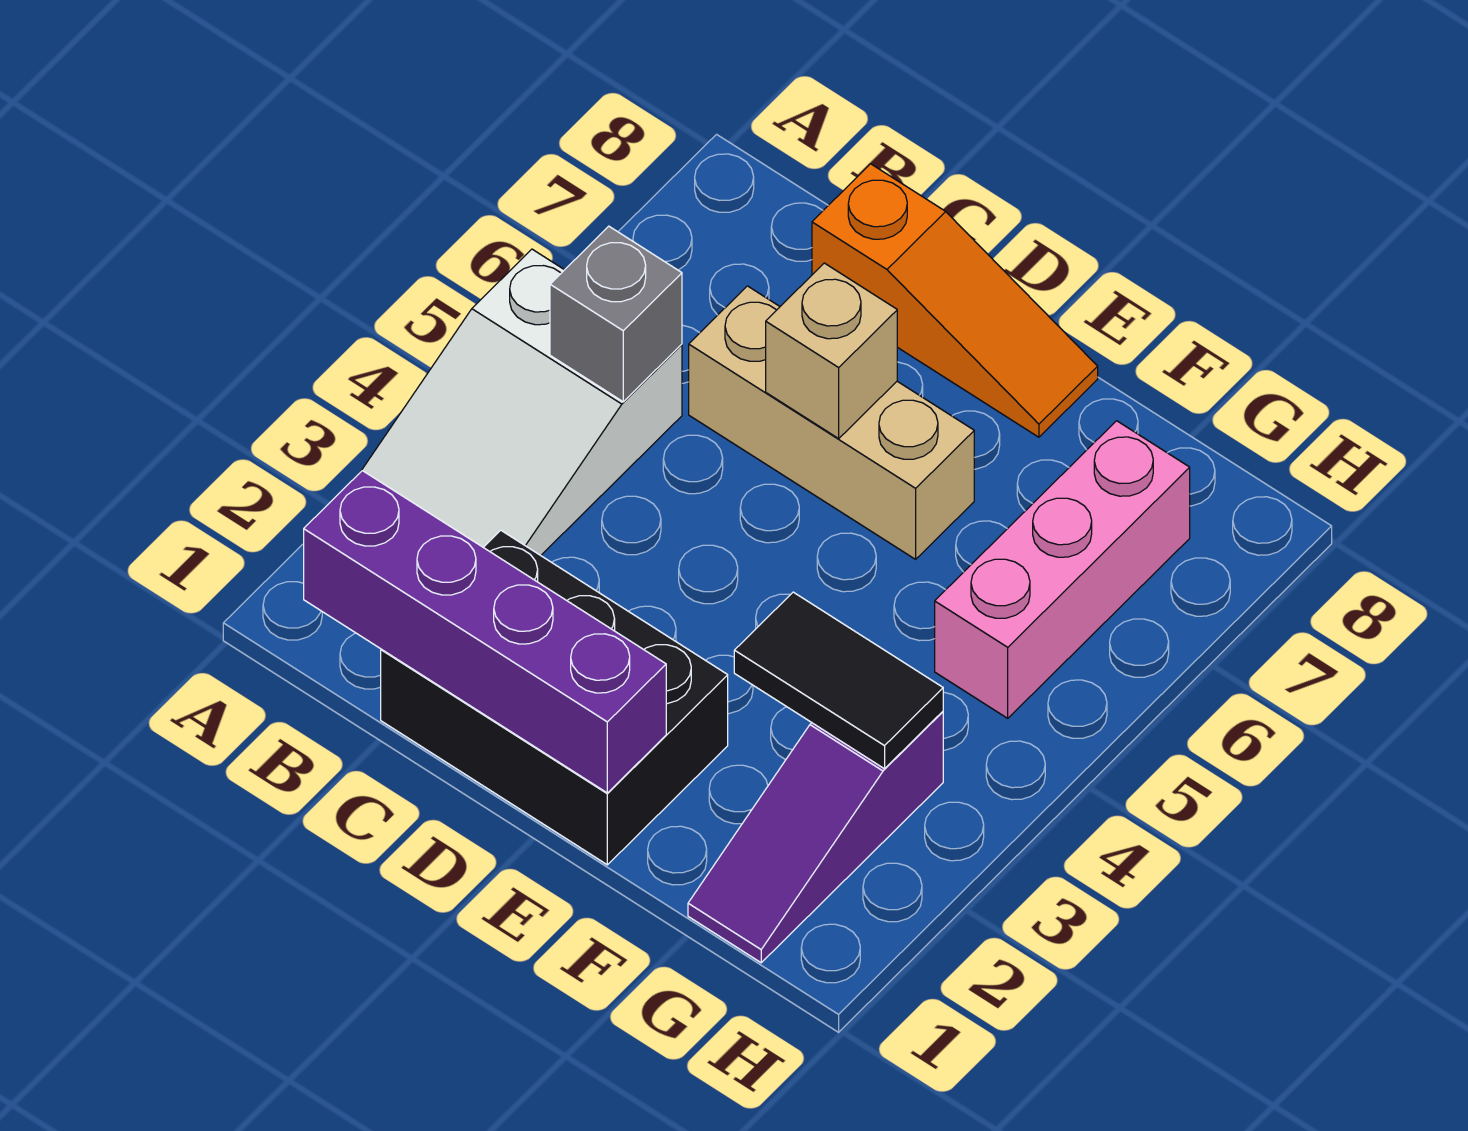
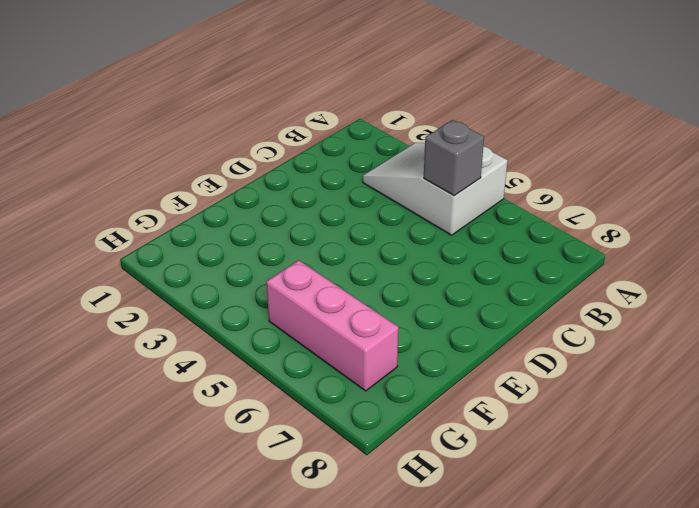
none -> black 2x3 brick [381,530,728,865]
none -> tan 1x3 brick [689,286,974,559]

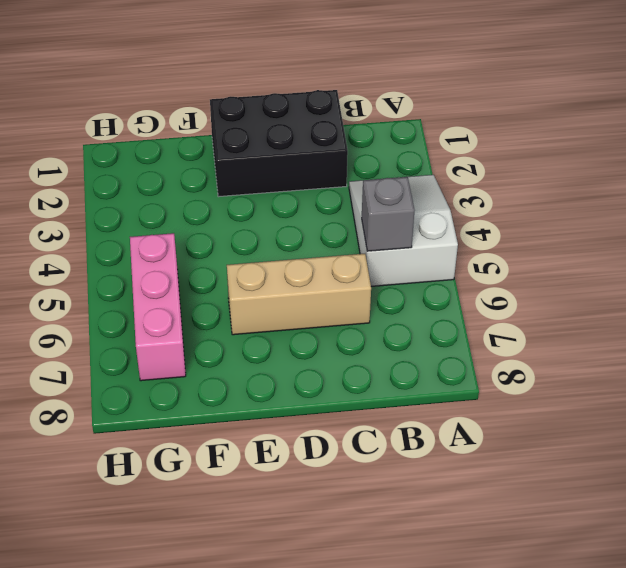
none -> orange 1x3 slope [812,164,1098,437]
none -> purple 1x3 slope [688,712,943,963]

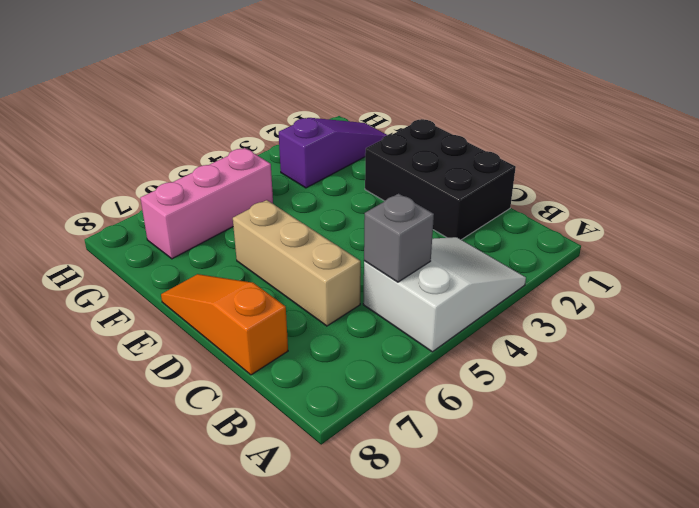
none -> purple 1x4 brick [304,471,666,793]
none -> tan 1x1 brick [766,263,897,438]

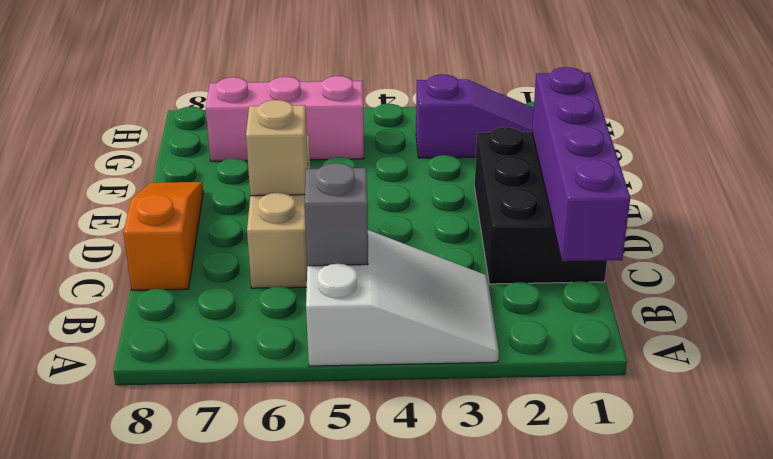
none -> black 1x2 tile [734,592,943,769]

